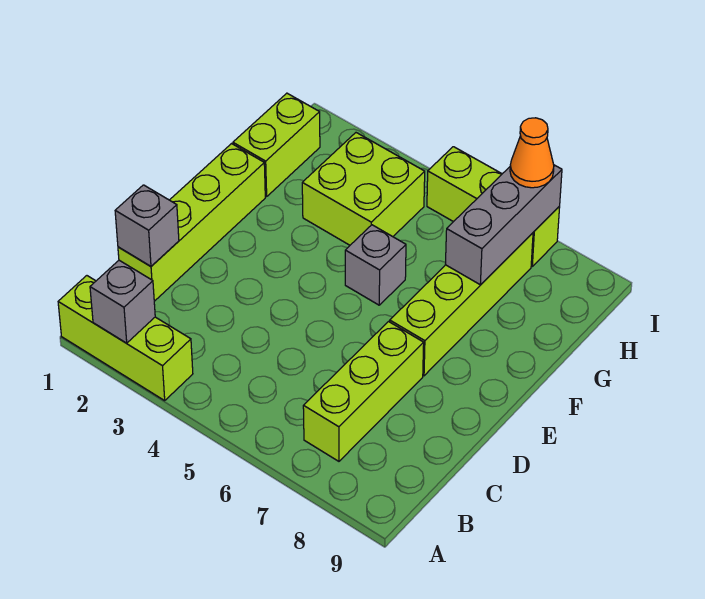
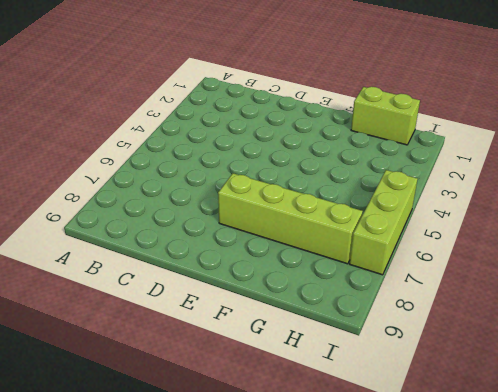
none -> lime 1x3 brick [58,276,193,400]
none -> lime 1x3 brick [303,322,424,461]
none -> lime 1x4 brick [118,144,265,301]

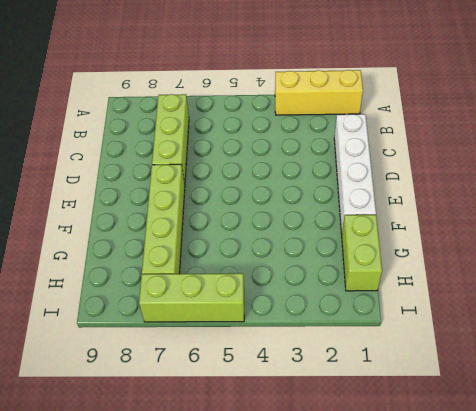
yellow 1x3 brick [275,70,363,115] -> lime 1x3 brick [58,276,193,400]
white 1x4 brick [334,114,376,234] -> lime 1x4 brick [118,144,265,301]
none -> grey 1x1 brick [345,225,406,305]
none -> lime 2x2 brick [302,133,425,245]
none -> grey 1x1 brick [90,260,155,343]

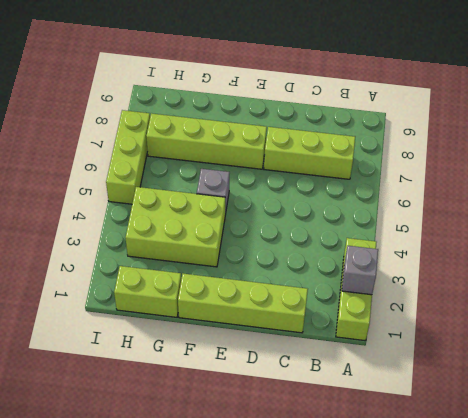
lime 2x3 brick [125,187,225,267] -> lime 2x2 brick [302,133,425,245]
none -> grey 1x1 brick [115,185,179,266]
none -> grey 1x3 brick [445,165,562,285]
none -> orange 1x1 cone [510,118,554,188]

